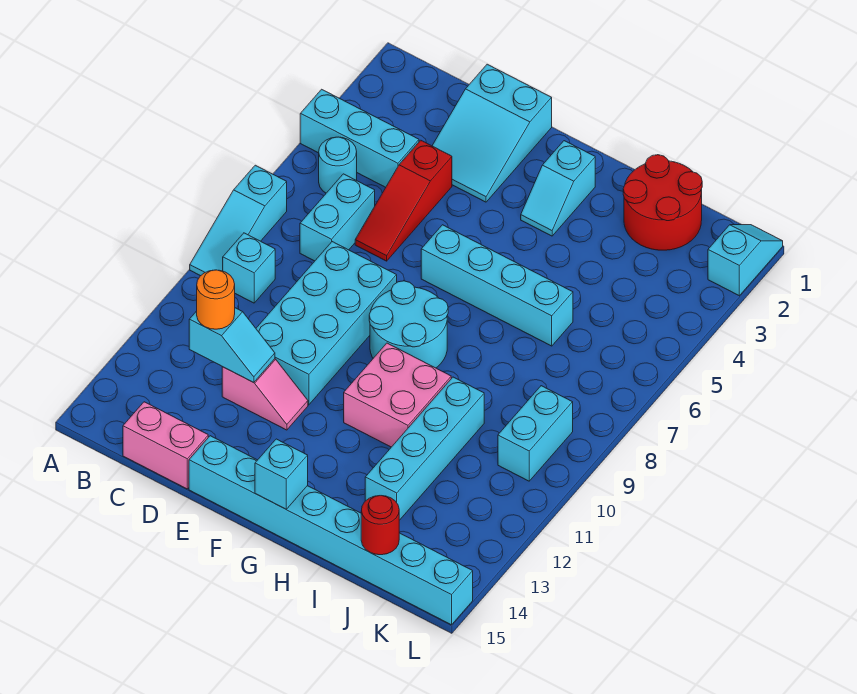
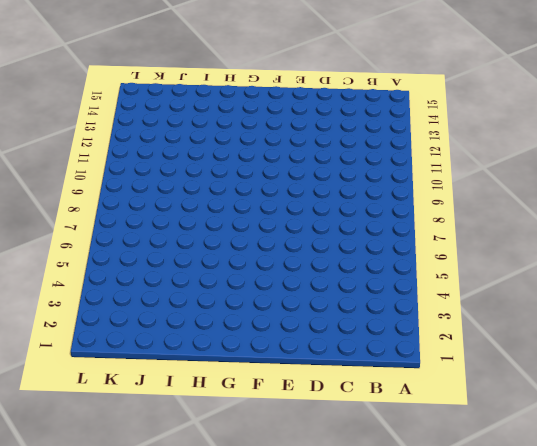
none -> cyan 1x3 brick [300,89,419,187]
none -> cyan 1x3 slope [190,165,287,276]
none -> cyan 1x1 round brick [319,137,357,193]

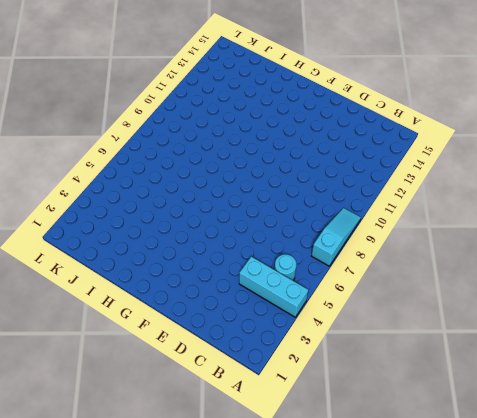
none -> cyan 1x1 brick [223,233,275,303]
none -> cyan 1x2 brick [300,174,375,261]
none -> pink 1x2 brick [123,402,208,489]

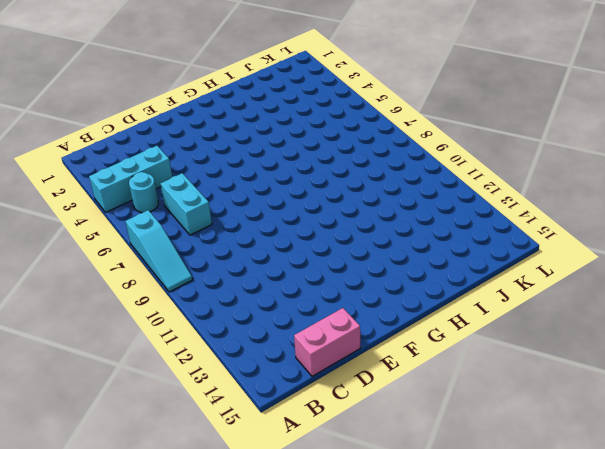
none -> cyan 1x1 brick [223,233,275,303]
none -> cyan 2x3 slope [432,64,552,202]
none -> red 1x3 slope [355,140,452,261]

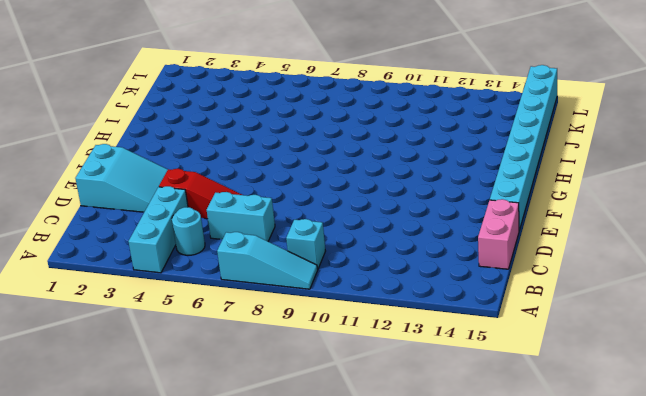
none -> cyan 2x4 brick [256,242,397,405]
none -> pink 1x2 slope [222,359,308,430]
none -> cyan 1x4 brick [421,225,573,346]

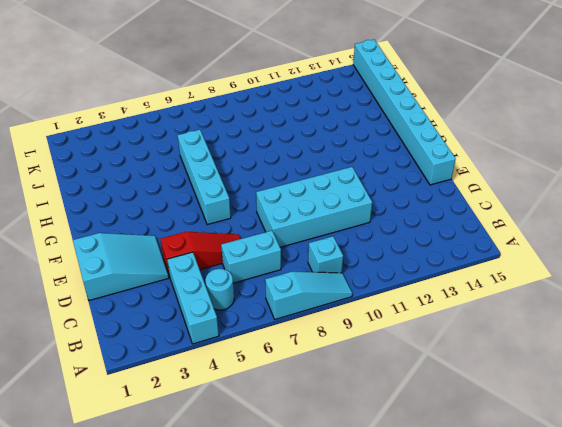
none -> pink 1x2 brick [123,402,208,489]
none -> pink 1x2 slope [222,359,308,430]
none -> cyan 2x2 round brick [369,281,448,368]

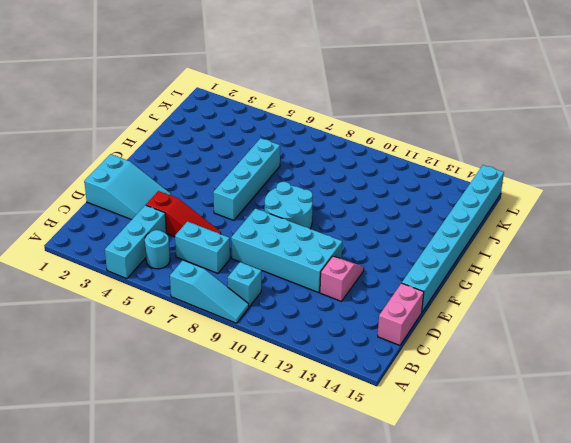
none -> cyan 1x2 slope [521,141,595,236]
none -> pink 2x2 brick [344,343,451,447]
none -> red 2x2 round brick [623,155,702,250]

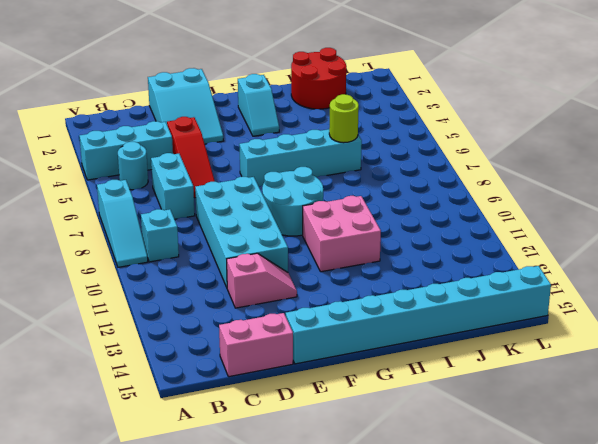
lime 1x1 round brick [329,94,359,143] -> none
none -> cyan 1x4 brick [365,377,484,520]
none -> cyan 1x2 brick [498,386,573,481]
none -> cyan 1x2 slope [708,225,783,296]

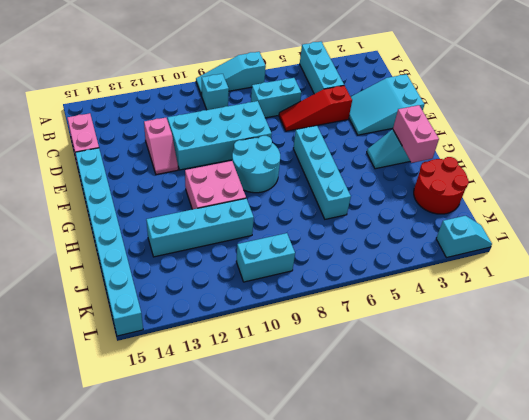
pink 1x2 brick [393,105,439,163] -> none
none -> cyan 1x1 round brick [319,137,357,193]
none -> cyan 1x2 slope [189,308,275,383]
none -> cyan 1x1 brick [255,439,308,509]

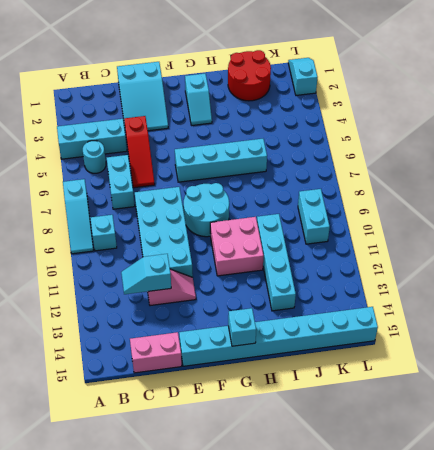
cyan 1x2 slope [121,254,171,294] -> cyan 1x2 slope turned to [189,308,275,383]
none -> red 1x1 round brick [361,496,399,555]
none -> orange 1x1 round brick [197,270,235,329]

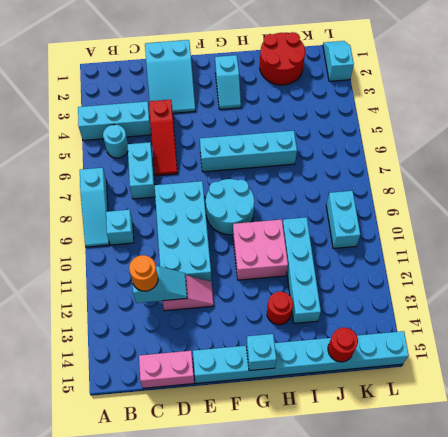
red 1x1 round brick [267,292,293,325] -> none

